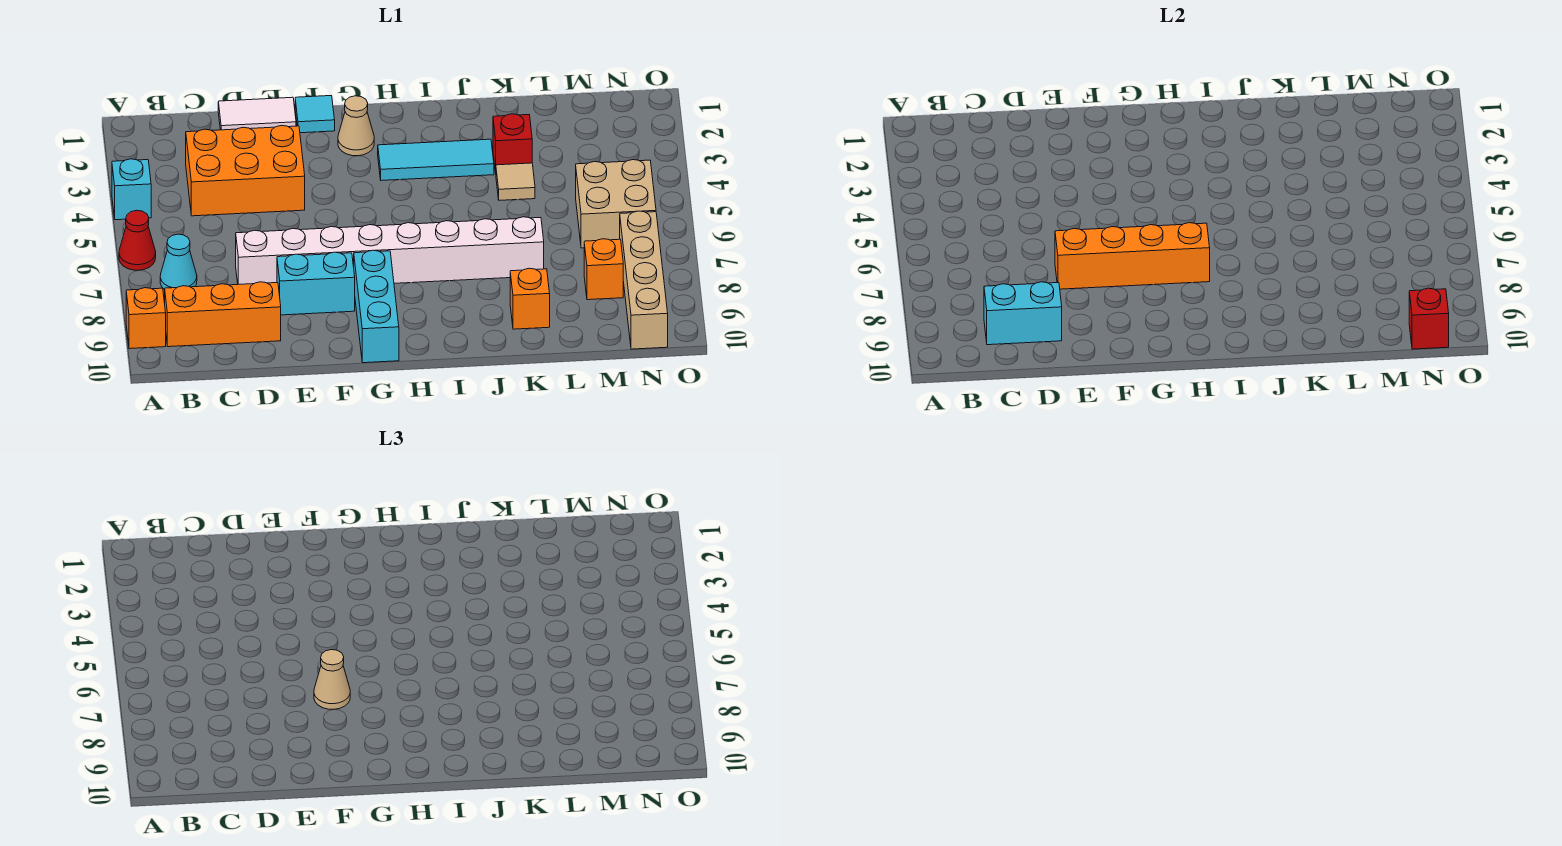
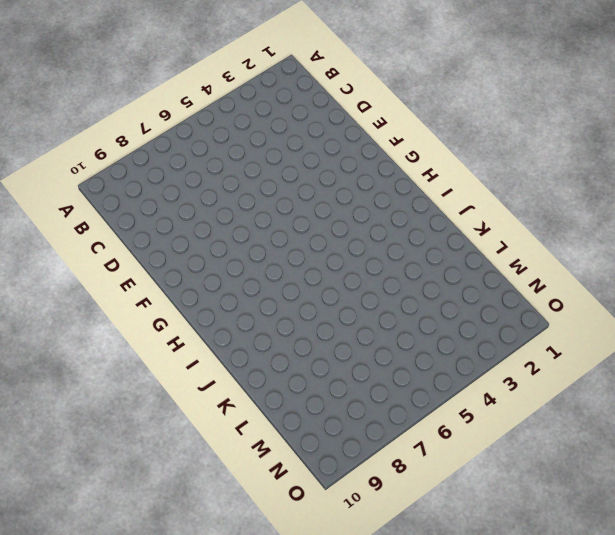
none -> cyan 1x1 brick [112,159,151,220]
none -> red 1x1 cone [119,210,156,270]
none -> orange 1x1 brick [126,288,166,349]

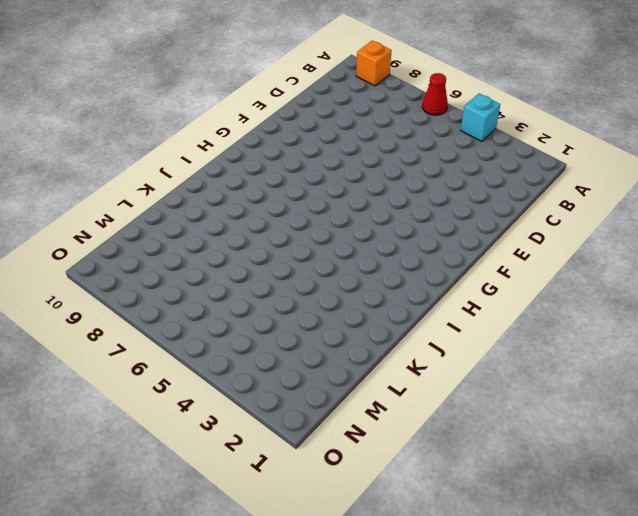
none -> cyan 1x1 cone [160,234,197,290]
none -> orange 1x3 brick [165,282,281,347]
none -> orange 2x3 brick [186,126,305,216]

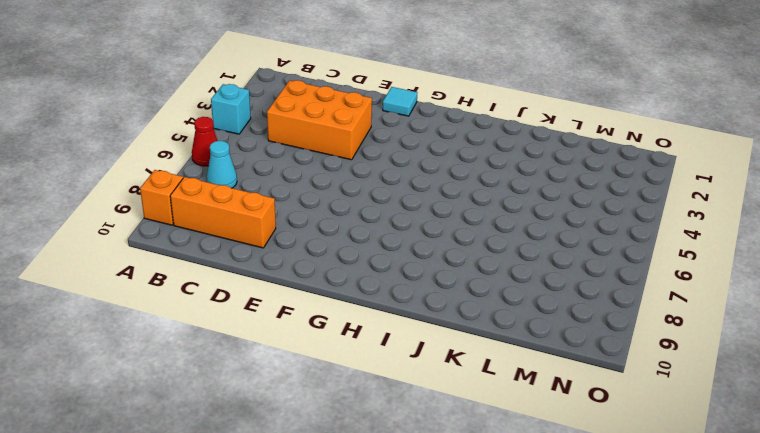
none -> white 1x2 tile [218,97,296,130]
none -> white 1x8 brick [236,217,544,284]
none -> cyan 1x2 brick [277,252,355,315]

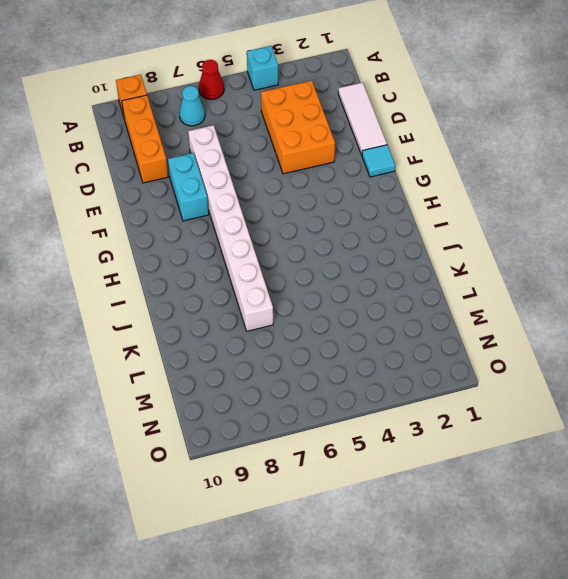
white 1x3 tile [338,83,387,155] -> white 1x2 tile [218,97,296,130]
none -> tan 1x1 cone [338,96,374,156]
none -> cyan 1x3 brick [354,250,399,363]
none -> cyan 1x3 tile [378,139,494,181]

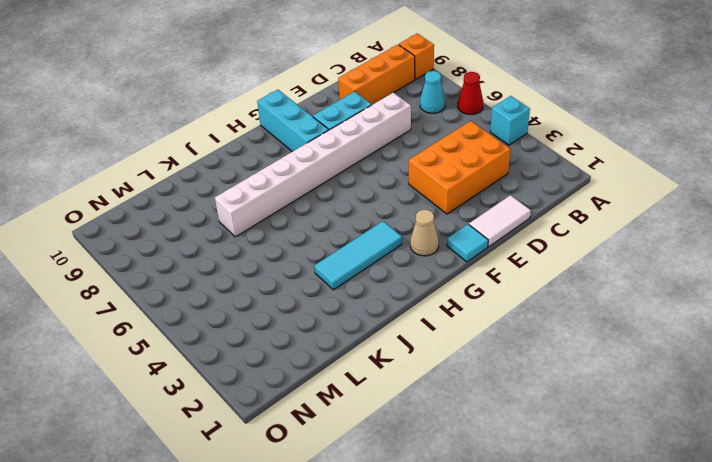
none -> red 1x1 brick [493,114,532,172]
none -> tan 1x1 tile [496,163,535,200]
none -> orange 1x1 brick [510,268,550,329]

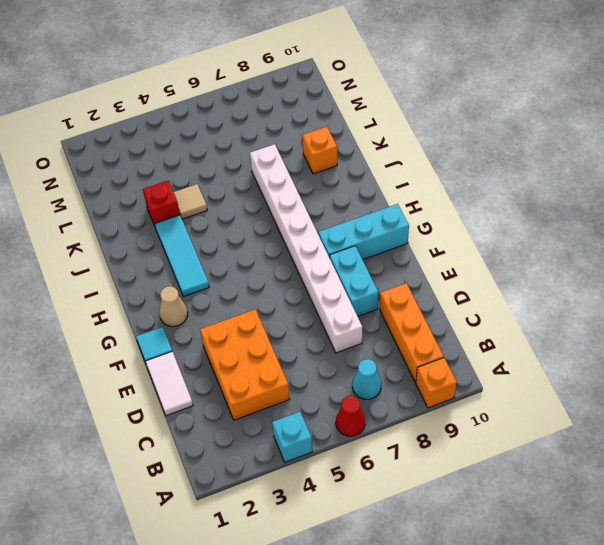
none -> tan 2x2 brick [576,160,656,248]
none -> orange 1x1 brick [584,239,623,300]
none -> tan 1x4 brick [620,211,668,349]

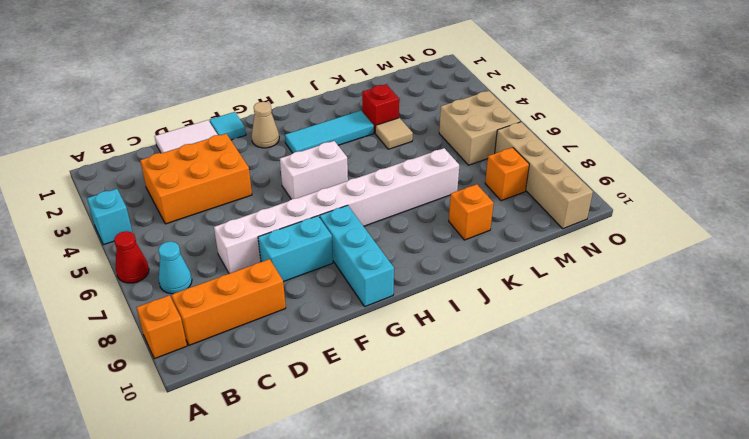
white 1x2 brick [280,141,348,199] -> none
none -> cyan 1x2 brick [984,282,1062,345]
none -> orange 1x4 brick [1055,223,1210,289]
none -> red 1x1 brick [1409,288,1449,349]

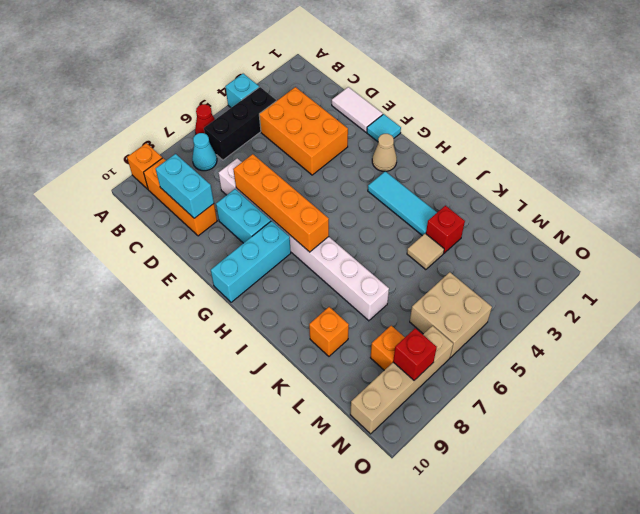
black 1x3 brick [204,87,276,160] -> none
red 1x1 brick [393,328,437,380] -> red 1x1 brick moved to [1409,288,1449,349]
none -> tan 1x1 cone [314,650,350,710]

